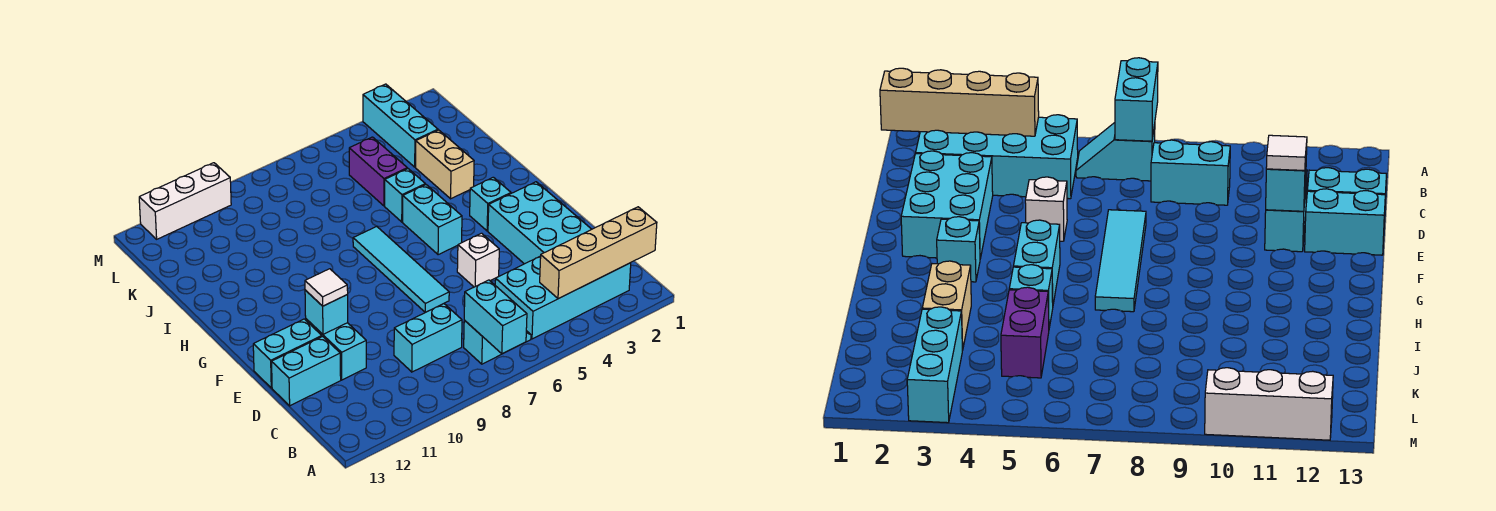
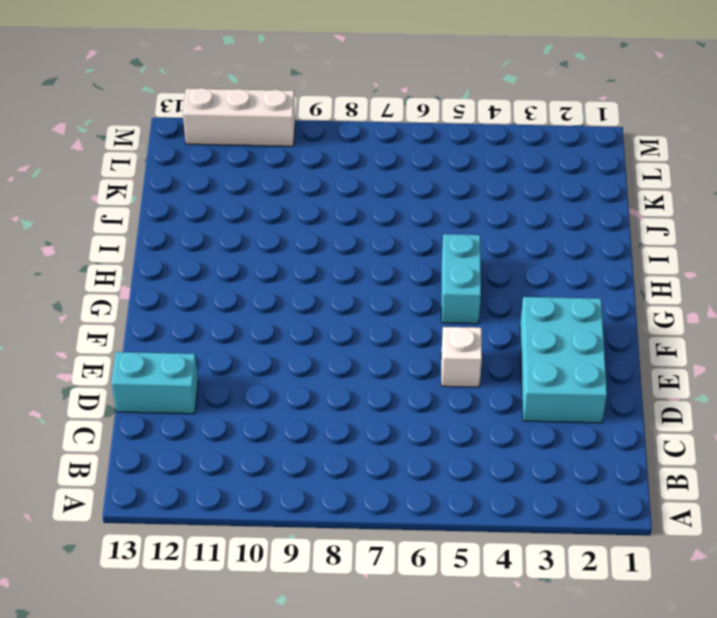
none -> cyan 2x4 brick [495,256,631,339]
none -> cyan 1x2 slope [464,320,531,364]
none -> cyan 1x2 brick [394,304,462,372]

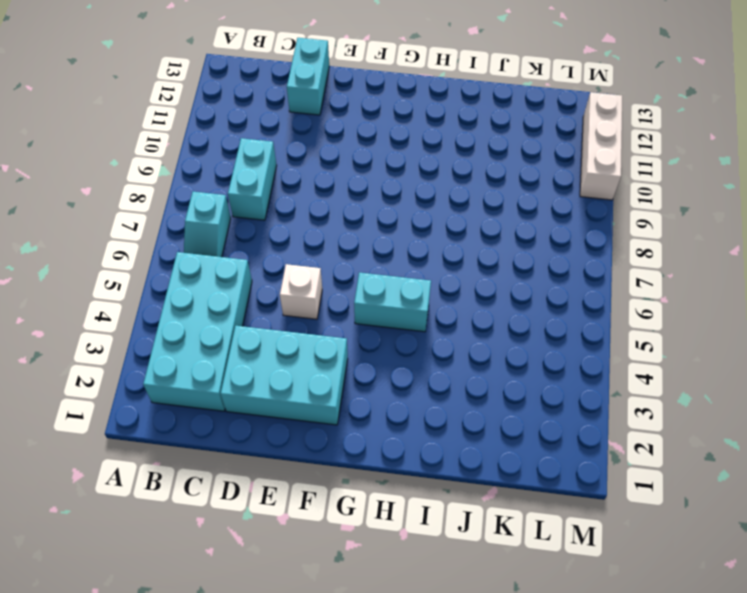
none -> cyan 1x2 brick [306,319,366,380]
none -> cyan 1x4 tile [353,227,449,312]
none -> cyan 1x2 brick [253,319,322,388]

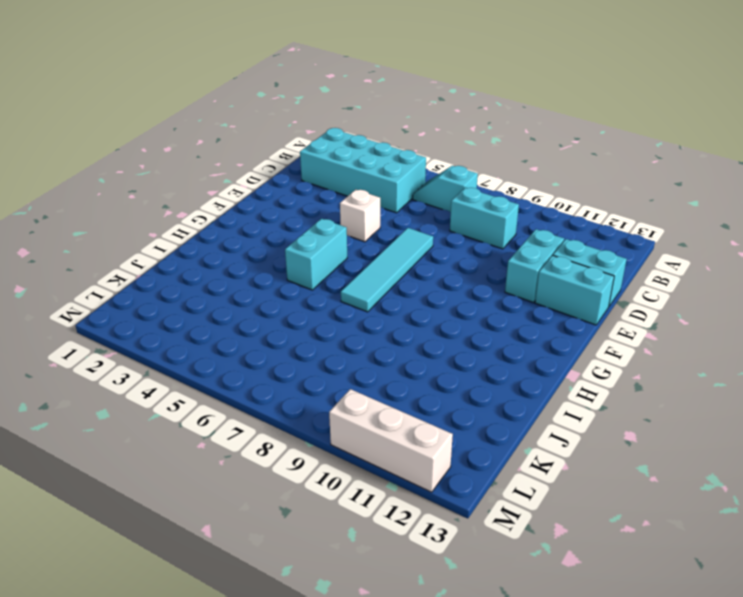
none -> cyan 2x3 brick [488,182,592,264]
none -> cyan 1x1 brick [470,177,511,231]
none -> tan 1x2 brick [416,130,474,199]

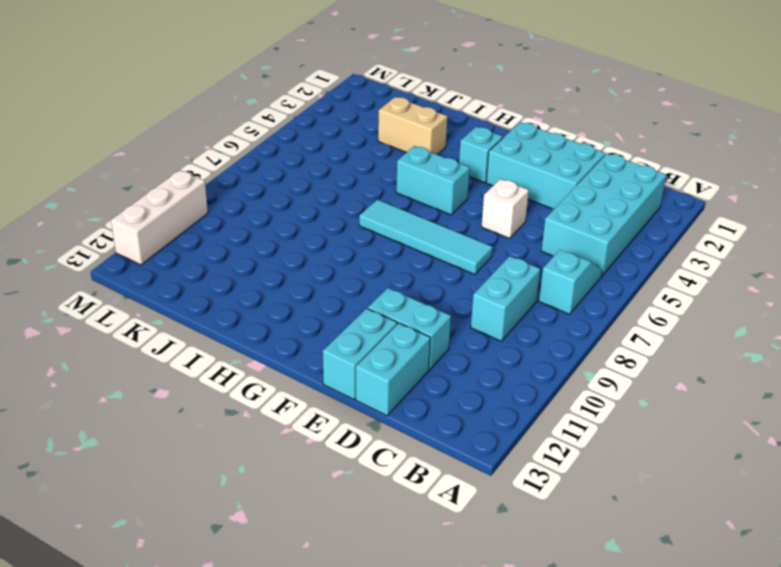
none -> cyan 1x1 brick [385,169,425,222]
none -> purple 1x2 brick [349,137,407,206]
none -> cyan 1x3 brick [363,84,438,167]

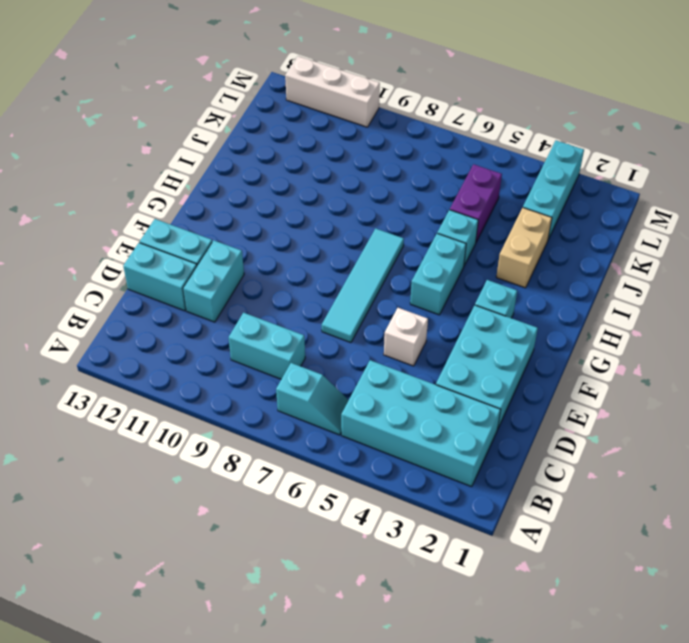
none -> cyan 1x2 brick [464,280,527,354]
none -> tan 1x4 brick [540,207,657,299]
none -> cyan 1x1 brick [305,290,348,334]

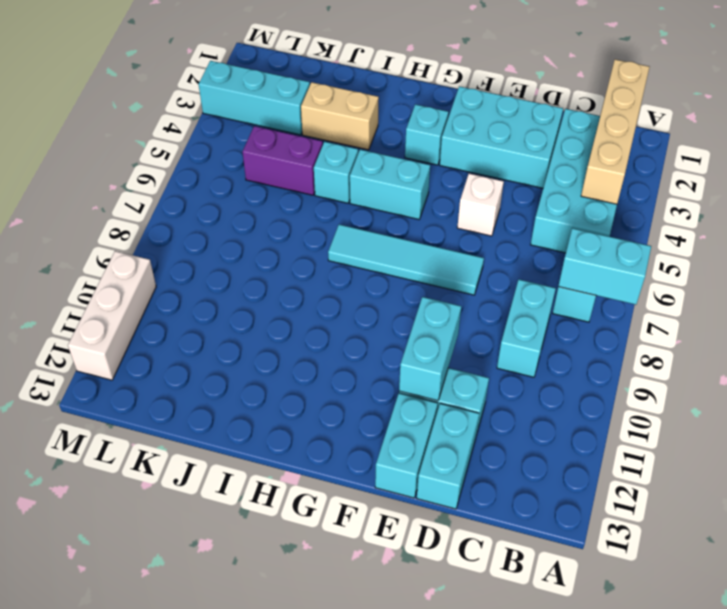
cyan 1x2 brick [399,297,461,401] -> cyan 1x1 brick [305,290,348,334]
none -> white 1x1 tile [305,269,348,306]

